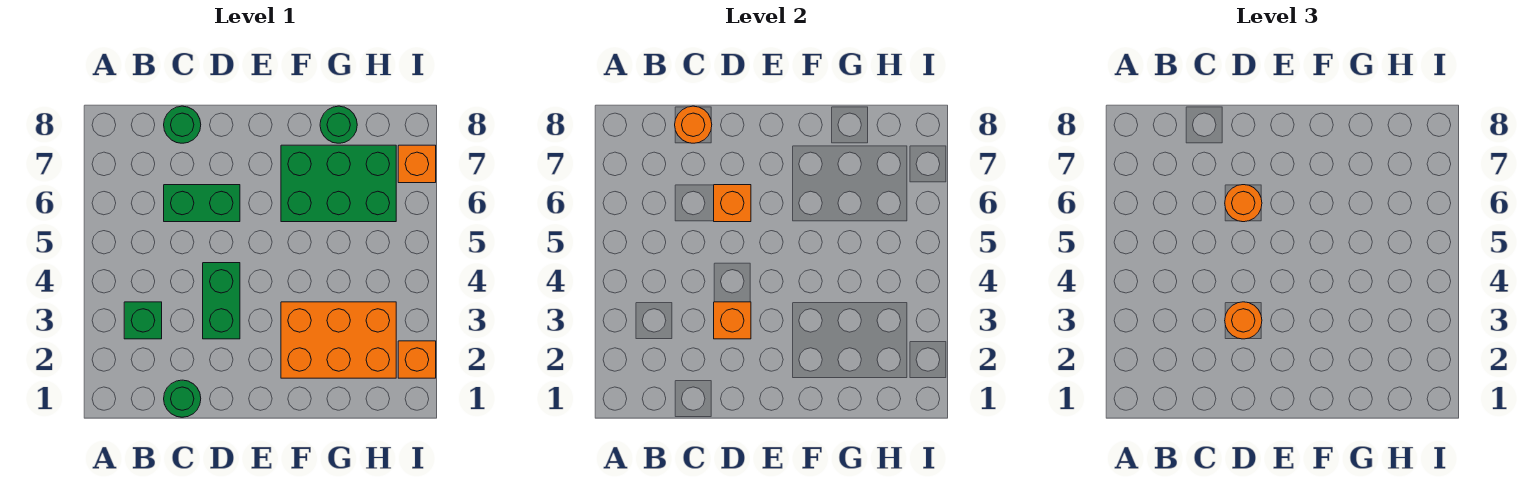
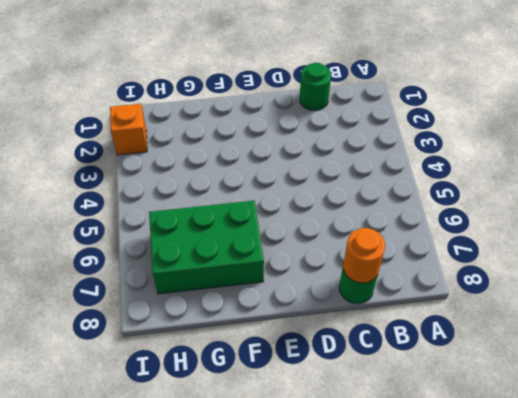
none -> green 1x1 brick [124,302,162,339]
none -> green 1x2 brick [164,185,240,222]
none -> green 1x2 brick [203,263,240,339]

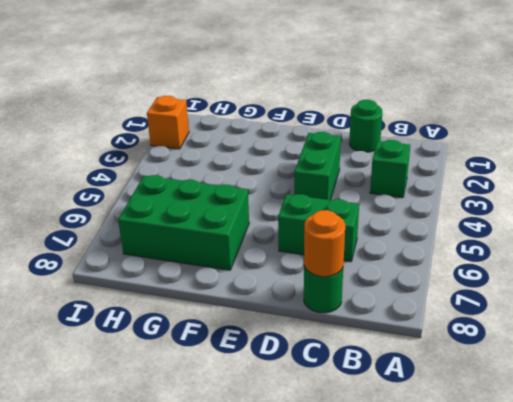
none -> orange 2x3 brick [281,302,396,378]
none -> green 1x1 round brick [320,106,357,143]
none -> orange 1x1 brick [398,145,436,183]

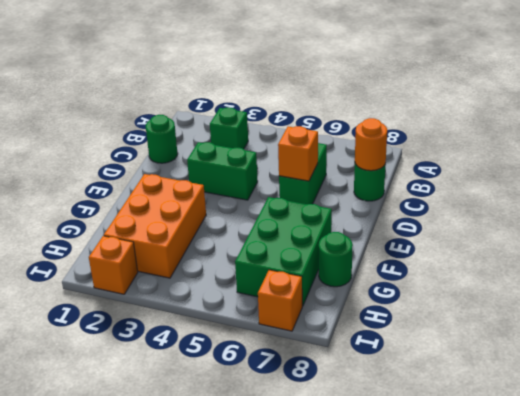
none -> orange 1x1 brick [714,302,751,339]
none -> orange 1x1 round brick [1225,302,1262,339]
none -> orange 1x1 round brick [1225,185,1262,222]

